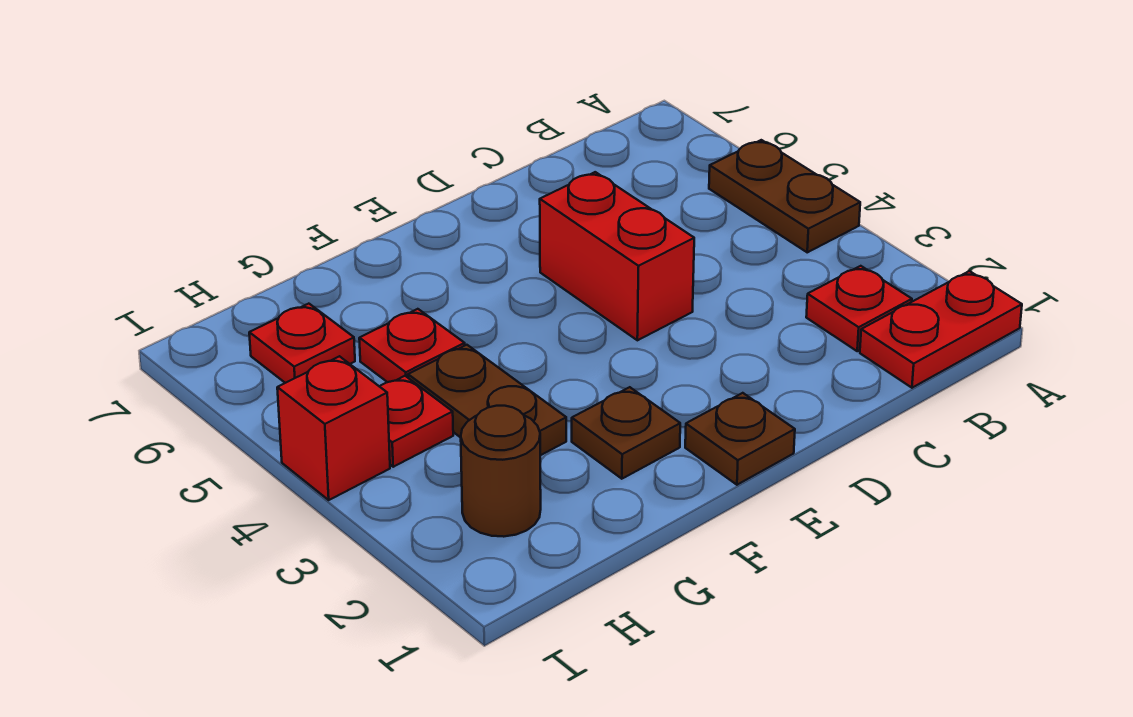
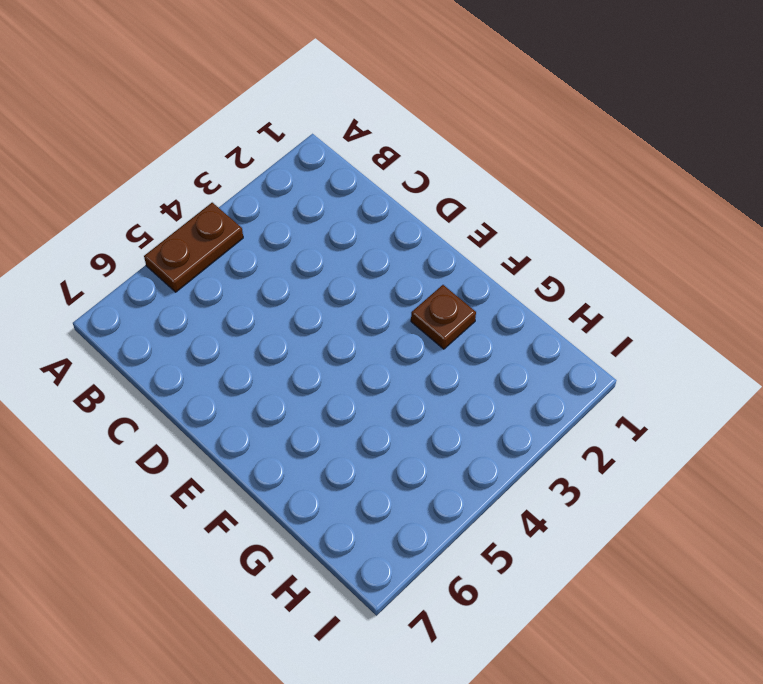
none -> red 1x2 plate [860,271,1022,388]
none -> red 1x1 plate [806,266,912,351]
none -> red 1x2 brick [540,172,694,340]

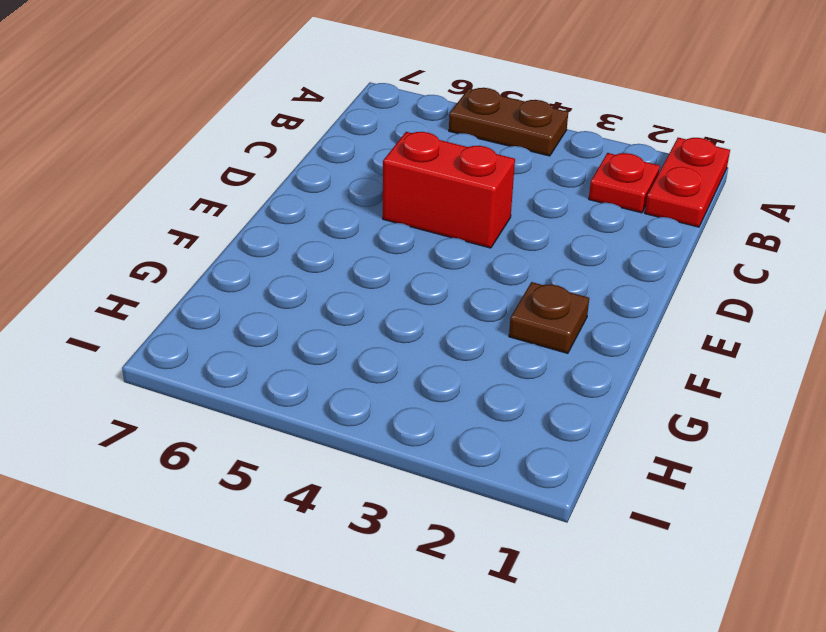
none -> brown 1x1 plate [685,393,795,485]
none -> brown 1x2 plate [408,345,566,455]
none -> red 1x1 plate [359,309,465,382]

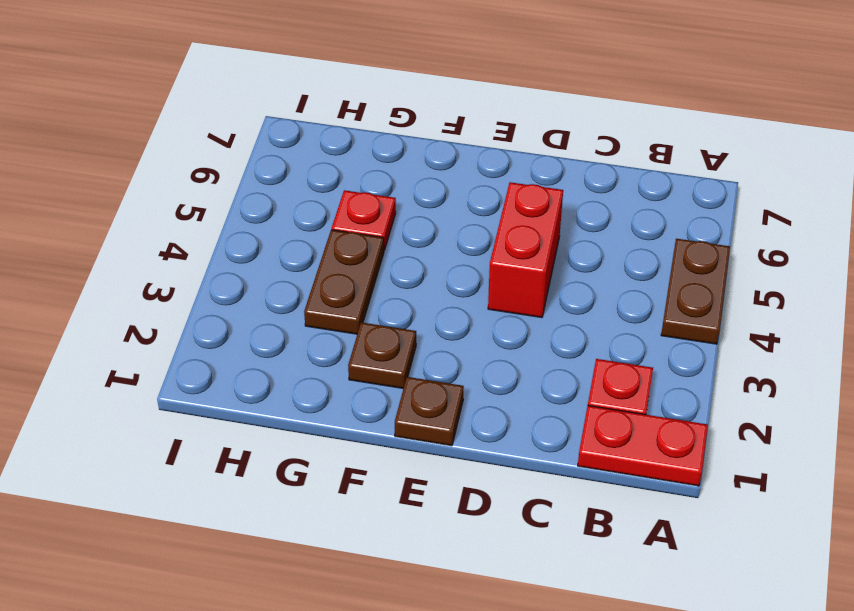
none -> brown 1x1 round brick [461,406,541,537]
none -> red 1x1 plate [380,376,453,467]
none -> red 1x1 plate [249,304,355,383]

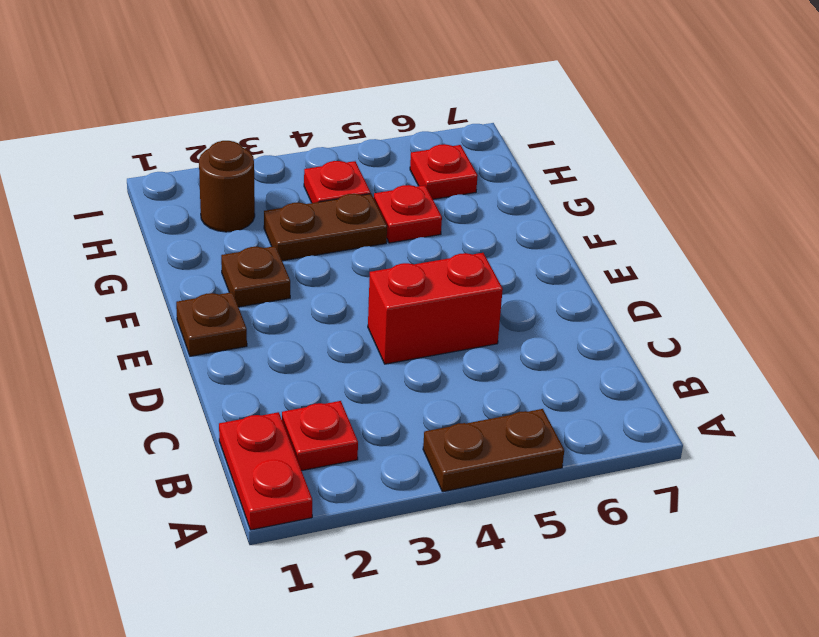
none -> red 1x1 brick [277,356,390,500]

